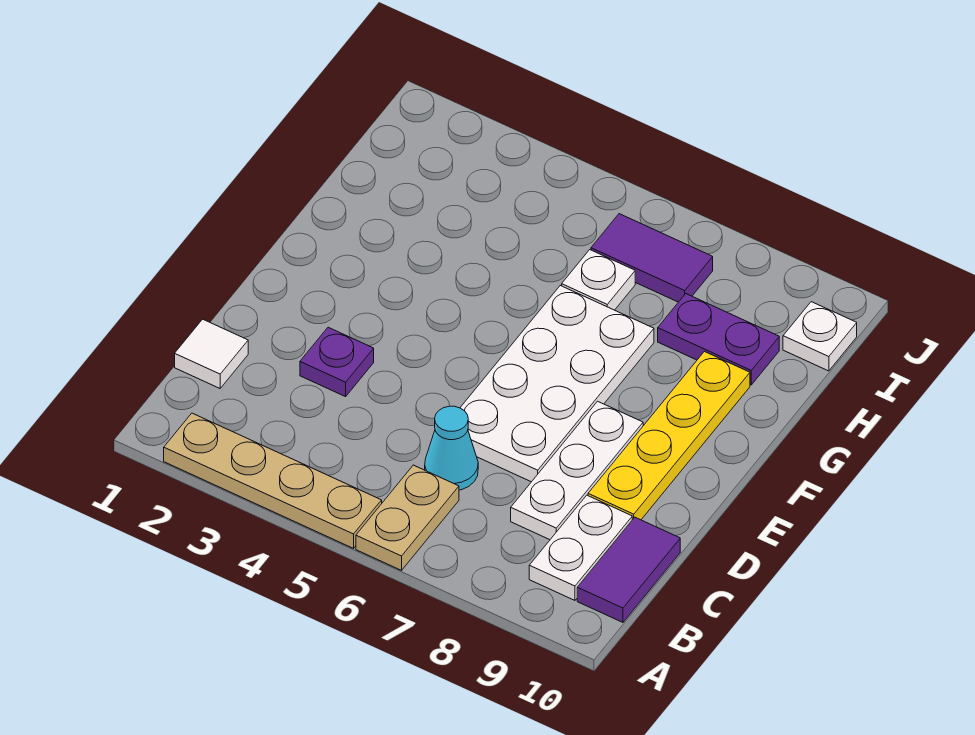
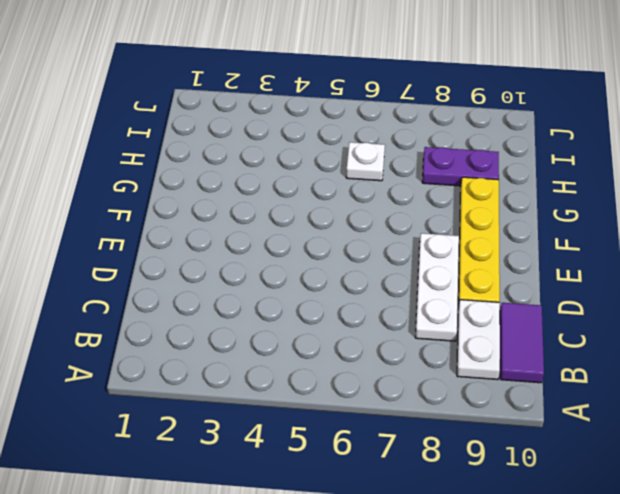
none -> tan 1x4 plate [164,413,382,548]
none -> tan 1x2 plate [356,465,459,570]
none -> white 1x1 tile [175,319,248,388]

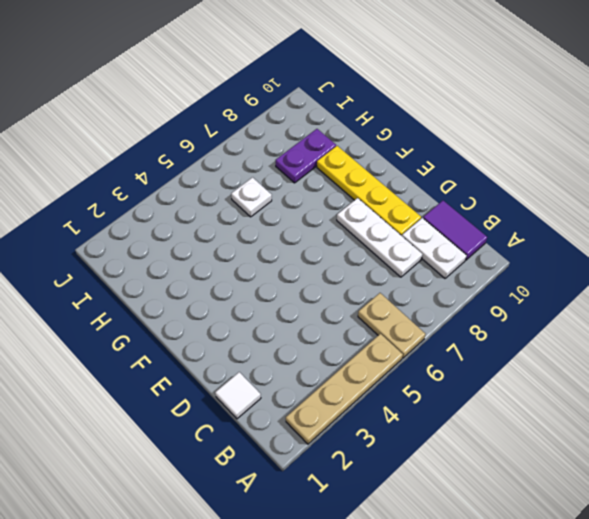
none -> cyan 1x1 cone [425,406,478,490]
none -> purple 1x1 plate [300,327,374,397]
none -> white 2x4 plate [460,286,654,482]

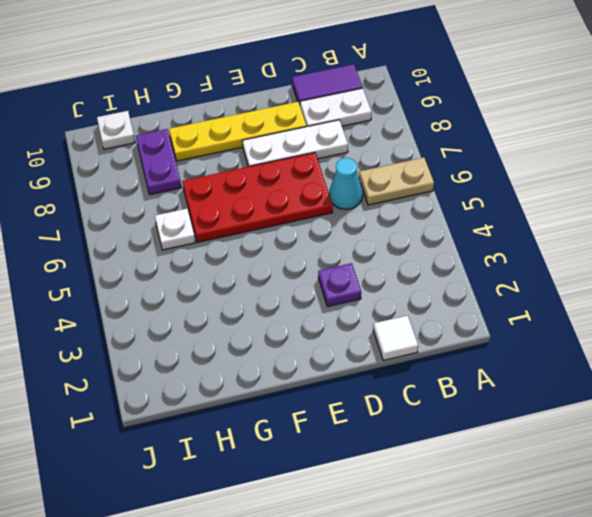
red 2x4 plate [182,153,333,242] -> white 2x4 plate [460,286,654,482]
none -> tan 1x4 plate [164,413,382,548]
none -> purple 1x2 tile [591,214,713,302]

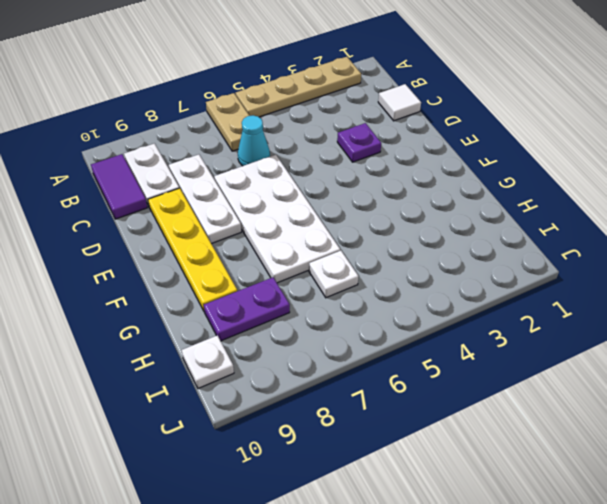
none -> purple 1x2 tile [591,214,713,302]

